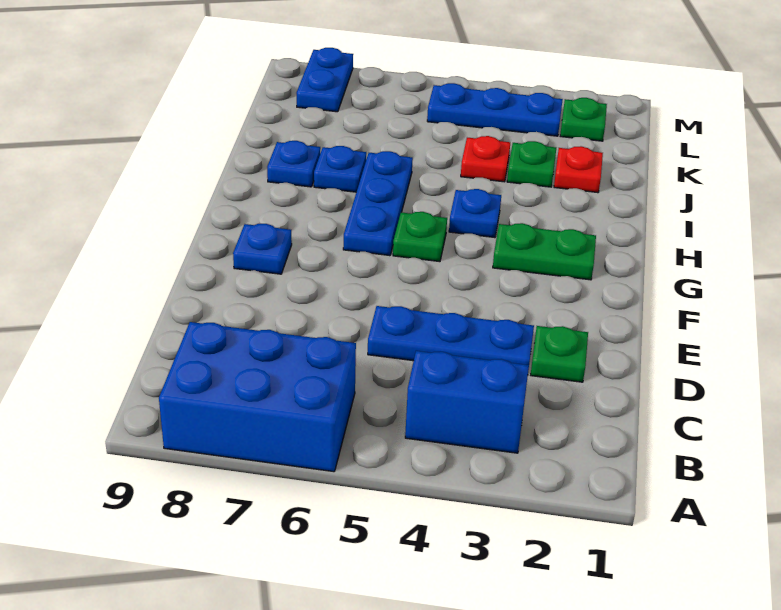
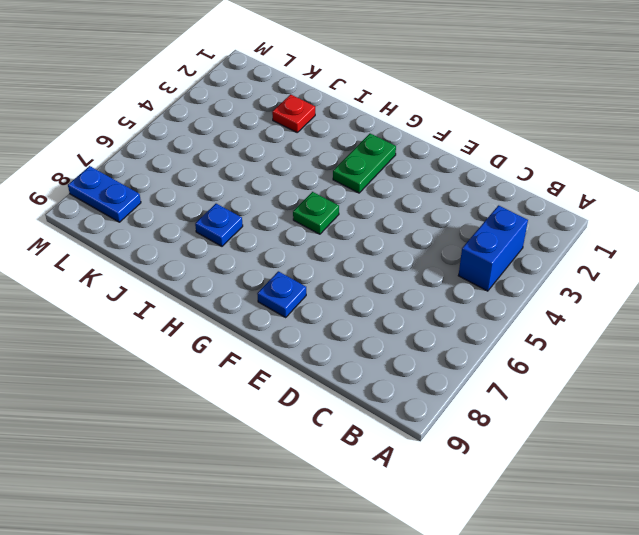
none -> blue 2x3 brick [159,322,356,472]
none -> green 1x1 plate [531,326,588,382]
none -> blue 1x3 plate [368,306,534,370]

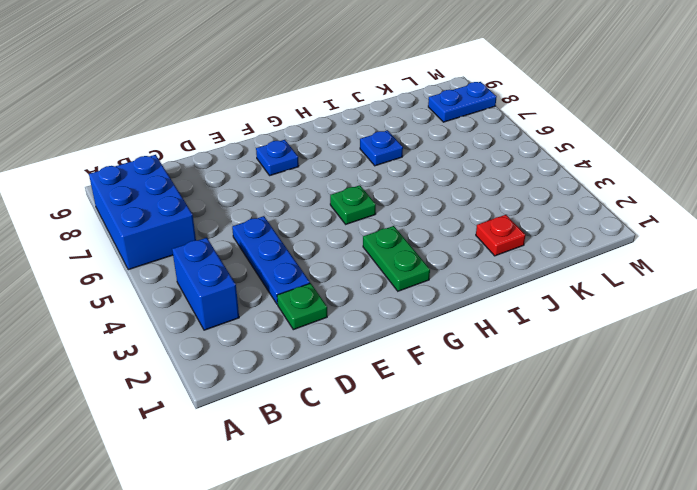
none -> blue 1x3 plate [343,151,413,256]
none -> blue 1x1 plate [449,189,501,238]
none -> blue 1x1 plate [267,141,320,187]

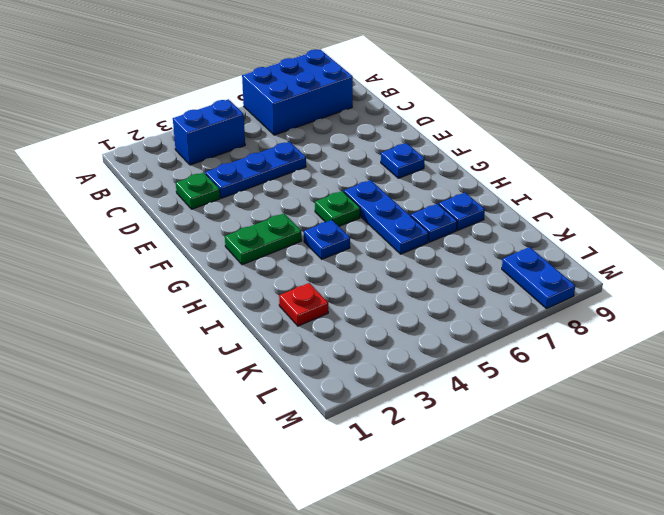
none -> green 1x1 plate [507,141,556,187]
none -> red 1x1 plate [461,136,510,182]
none -> green 1x1 plate [560,98,607,141]

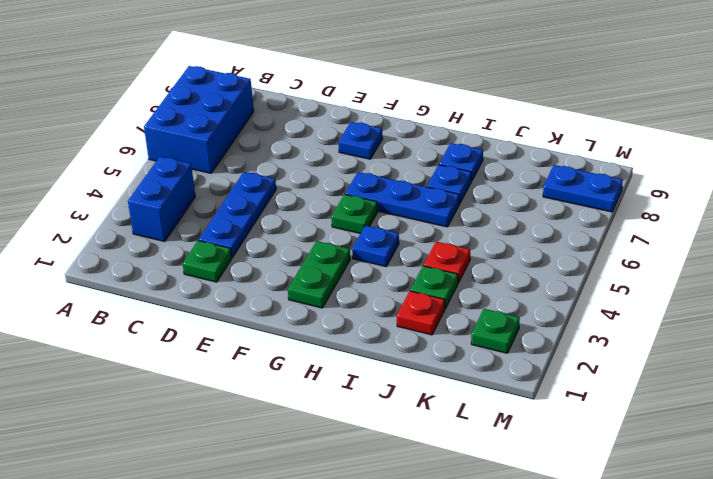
none -> blue 1x3 plate [427,83,563,136]

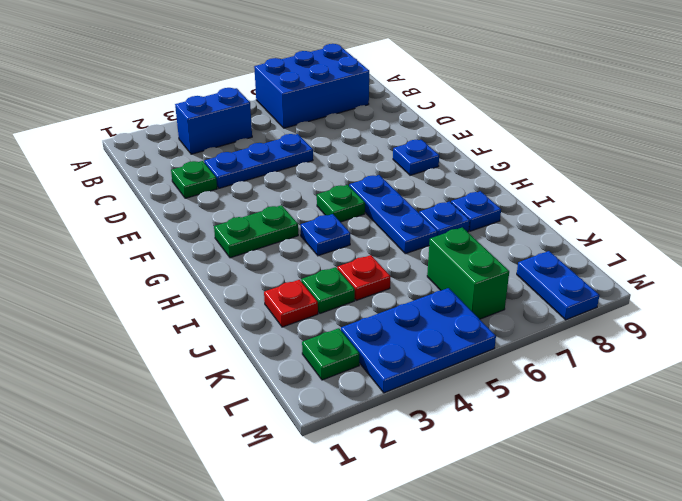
green 1x2 brick [427,227,509,319] -> none
blue 2x3 plate [341,288,496,393] -> blue 1x3 plate [427,83,563,136]

